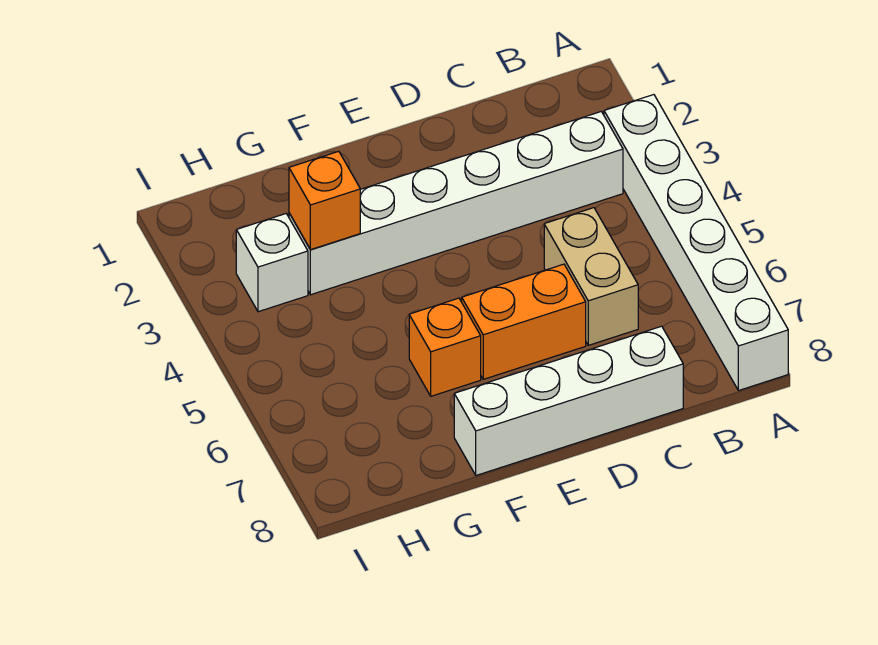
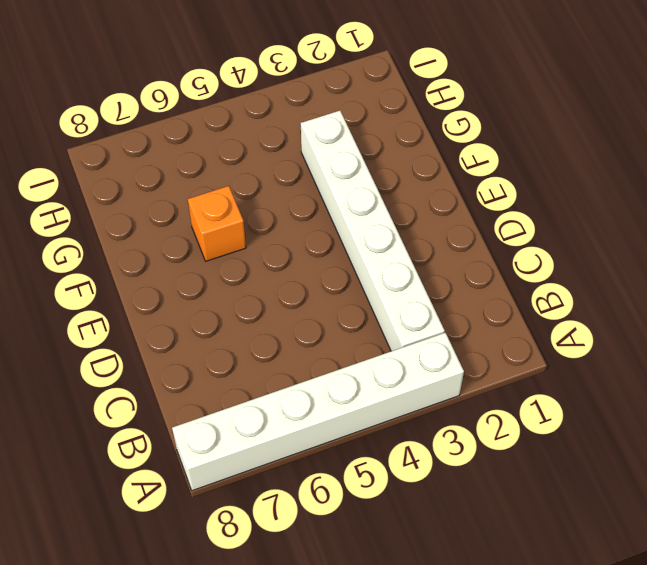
none -> tan 1x2 brick [544,208,638,345]
none -> white 1x4 brick [454,326,683,475]

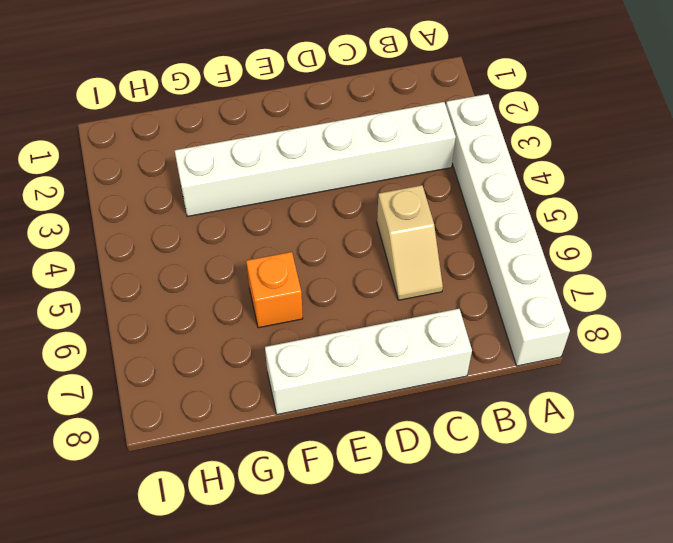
tan 1x2 slope [377,185,443,300] -> tan 1x2 brick [544,208,638,345]
none -> orange 1x2 brick [462,264,586,379]
none -> white 1x1 brick [236,214,308,312]

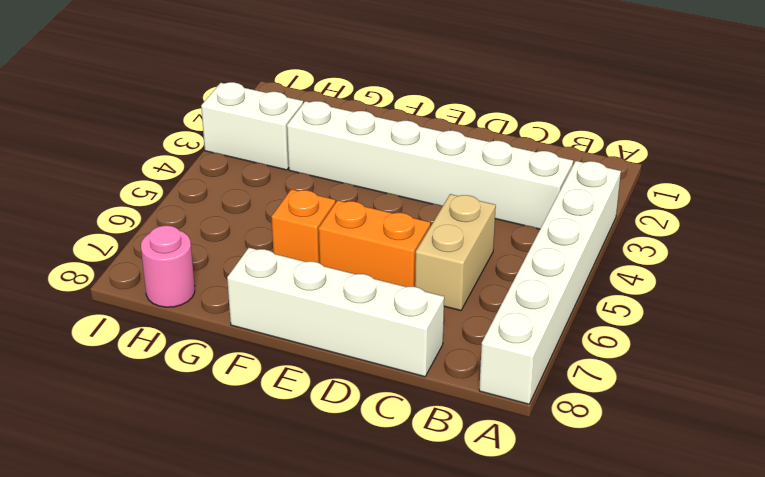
white 1x2 brick [201,82,303,170] -> white 1x1 brick [236,214,308,312]
pink 1x1 round brick [141,226,195,307] -> none
none -> orange 1x1 brick [289,151,360,250]

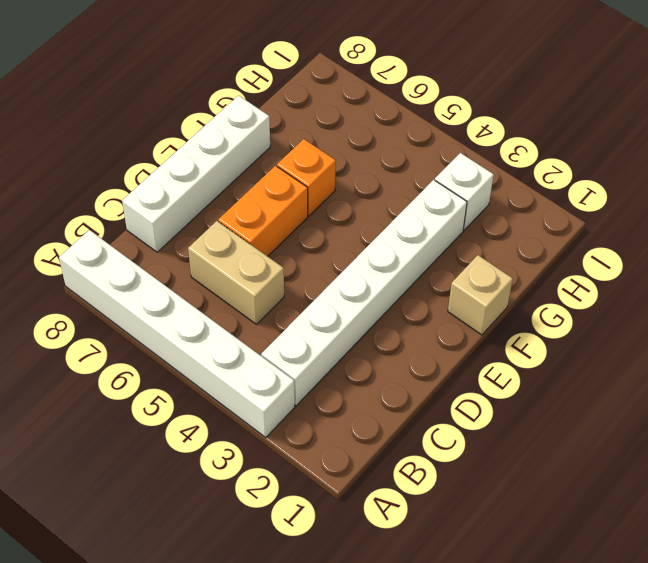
tan 1x1 brick [448,255,513,335] -> none
none -> orange 1x1 brick [289,151,360,250]

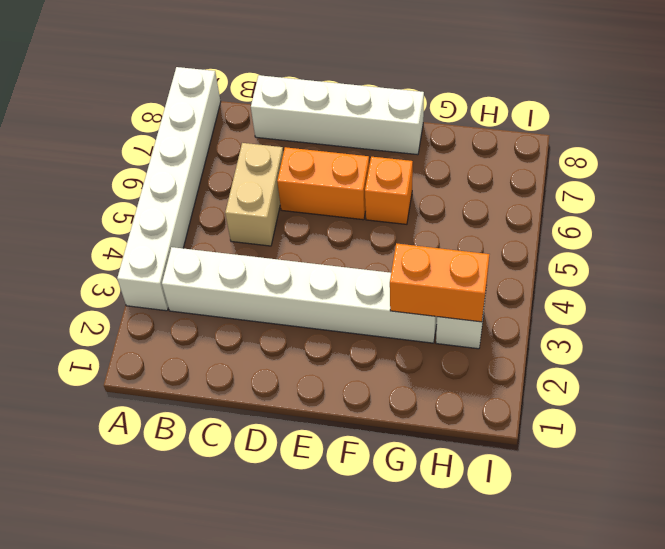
orange 1x2 brick [390,243,489,322] -> orange 1x1 brick [289,151,360,250]

